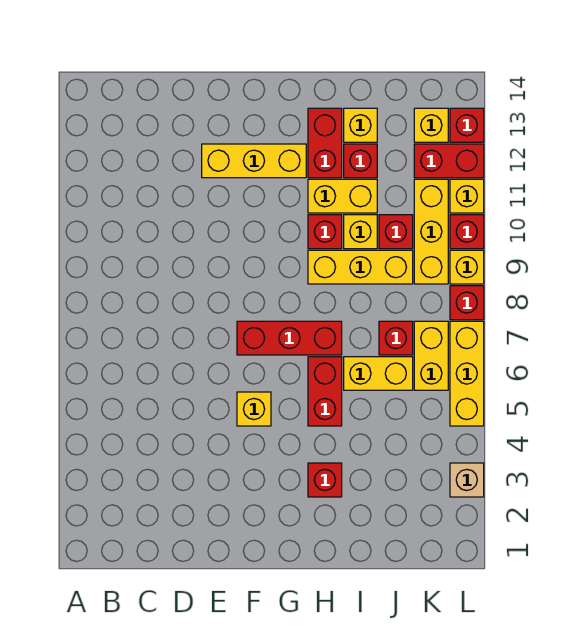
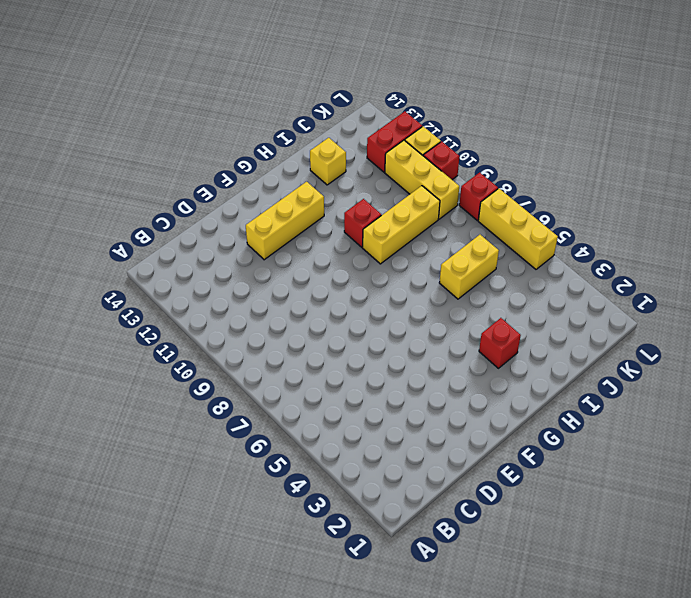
none -> yellow 1x1 brick [237,392,271,426]
none -> red 1x3 brick [237,321,342,355]
none -> red 1x2 brick [308,357,342,426]

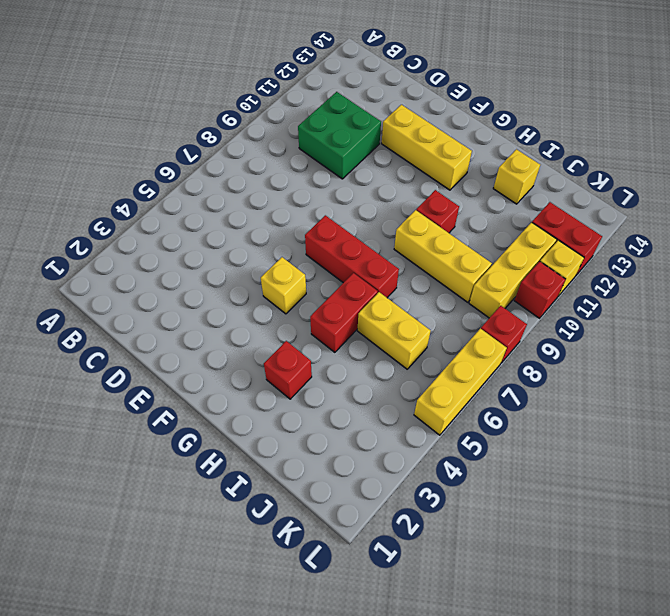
green 2x2 brick [298,92,381,179] -> none
none -> yellow 1x2 brick [308,179,377,213]
none -> red 1x2 brick [308,108,342,178]
none -> yellow 1x1 brick [344,215,377,249]

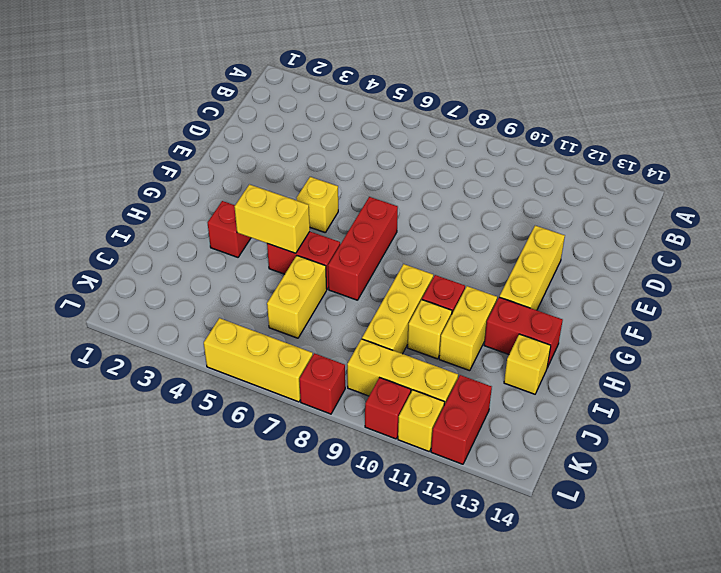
yellow 1x2 brick [234,184,310,253] -> yellow 1x2 brick moved to [414,321,448,390]
none -> red 1x1 brick [344,144,377,178]
none -> red 1x1 brick [379,321,413,355]
none -> red 1x1 brick [379,215,413,249]

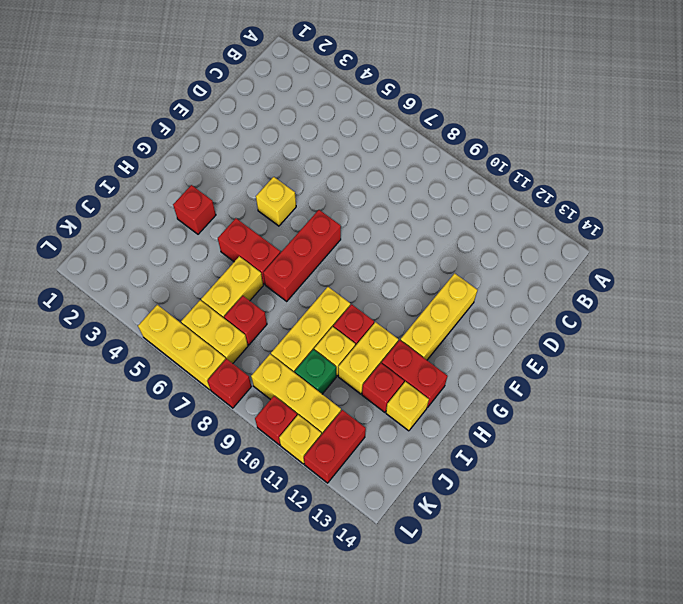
green 1x1 brick [295,349,336,394] -> red 1x1 brick [379,215,413,249]
none -> yellow 1x1 brick [414,108,448,142]
none -> tan 1x1 brick [450,463,484,497]
none -> yellow 1x1 brick [450,250,484,284]

